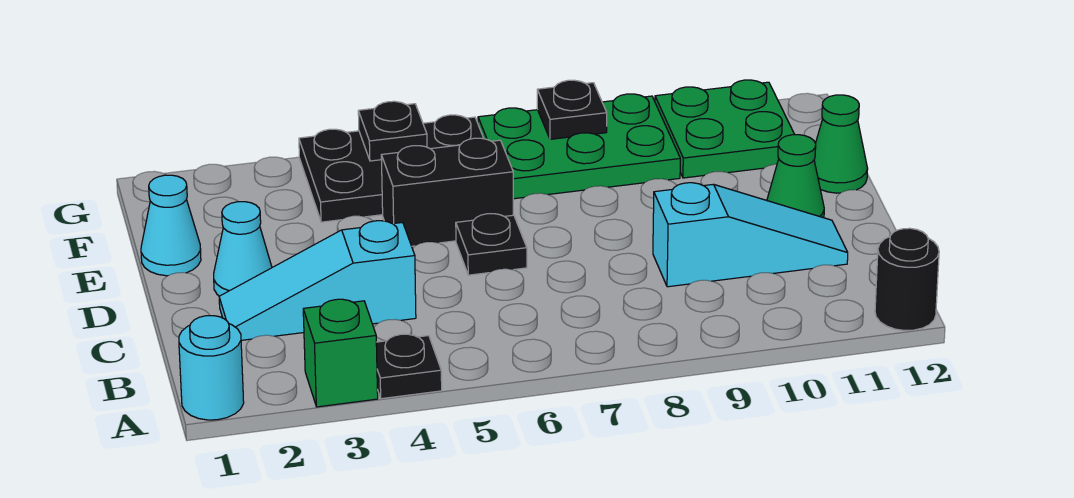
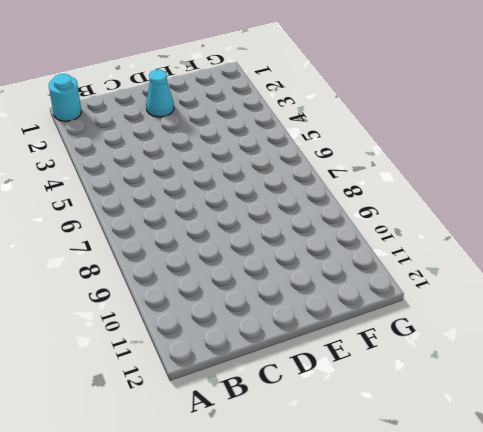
none -> green 1x1 brick [303,299,378,407]
none -> black 1x1 plate [376,334,442,399]
none -> black 1x1 round brick [875,228,939,330]

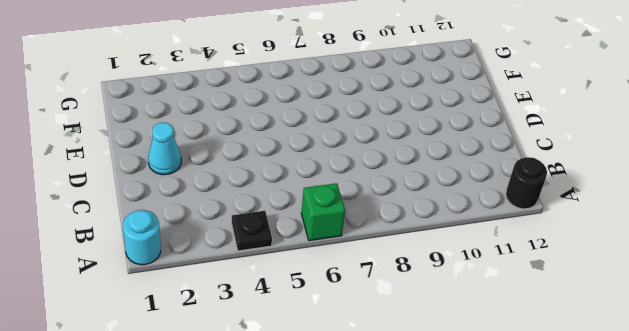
green 1x1 brick [301,183,345,241] -> green 1x1 brick moved to [303,299,378,407]
none -> cyan 1x3 slope [219,221,416,340]
none -> cyan 1x3 slope [653,183,848,287]
none -> black 1x1 plate [456,214,527,275]

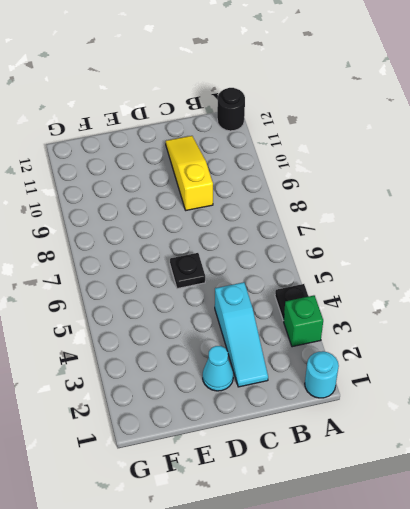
yellow 1x3 slope [166,136,213,210] -> cyan 1x3 slope [653,183,848,287]
none -> green 1x1 cone [767,135,824,218]
none -> cyan 1x1 cone [141,175,201,276]
none -> black 1x2 brick [381,138,513,246]

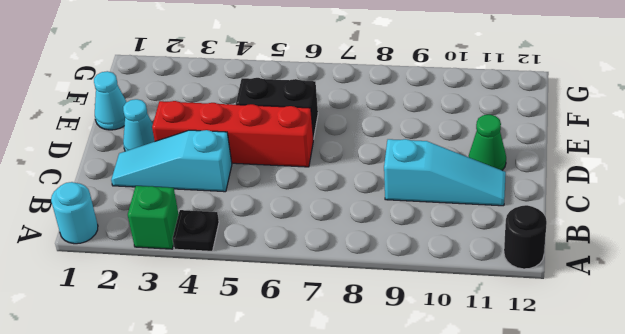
red 1x4 brick [152,101,313,167] -> black 1x1 plate [456,214,527,275]
none -> green 1x1 cone [814,95,868,193]
none -> black 2x3 plate [299,115,484,222]
none -> green 2x3 plate [478,94,680,199]

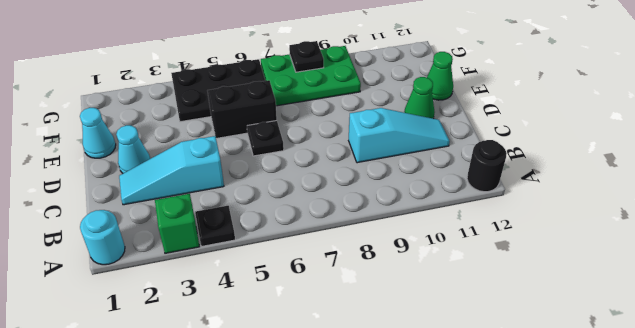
none -> green 2x2 plate [655,80,795,178]
none -> black 1x1 plate [358,101,427,161]

